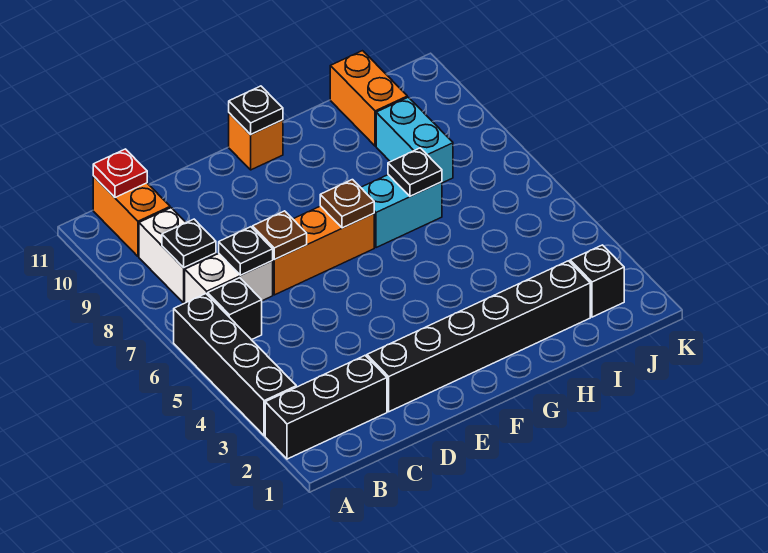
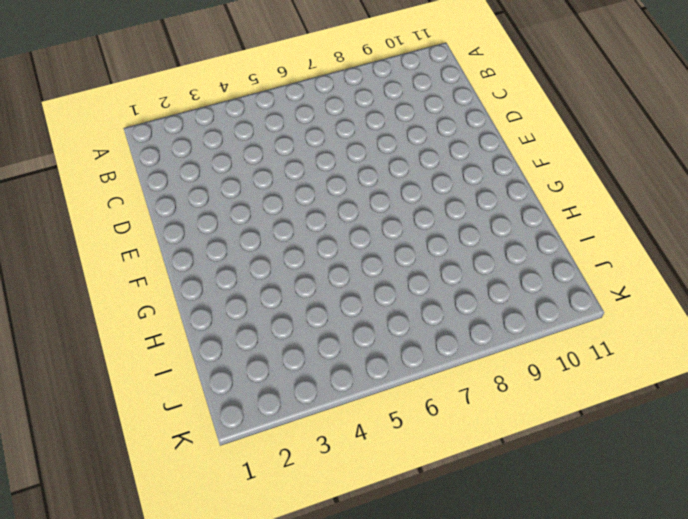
none -> black 1x3 brick [265,356,387,459]
none -> black 1x4 brick [174,294,296,436]
none -> black 1x1 brick [208,278,262,340]

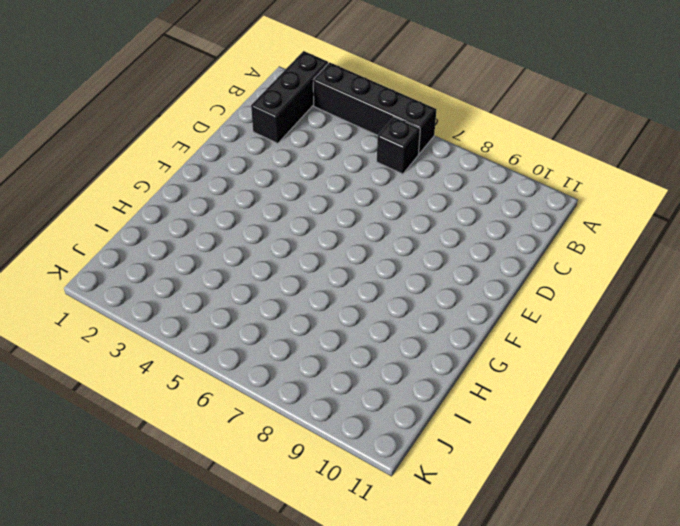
none -> white 1x2 brick [185,254,273,303]
none -> white 1x2 brick [139,208,216,303]
none -> orange 1x2 brick [93,176,170,256]

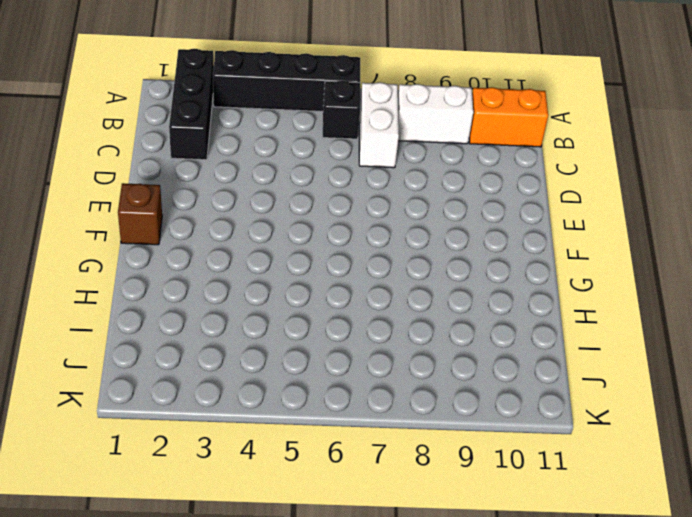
brown 1x1 brick [118,183,162,245] -> none
none -> black 1x6 brick [367,261,590,412]
none -> orange 1x3 brick [272,206,374,295]
none -> orange 1x1 brick [229,113,283,170]

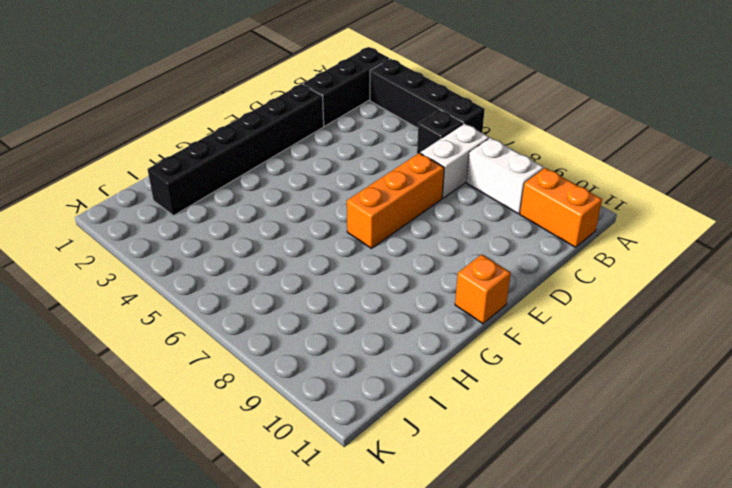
none -> cyan 1x2 brick [361,175,442,248]
none -> cyan 1x2 brick [376,97,453,183]
none -> orange 1x2 brick [330,51,407,146]

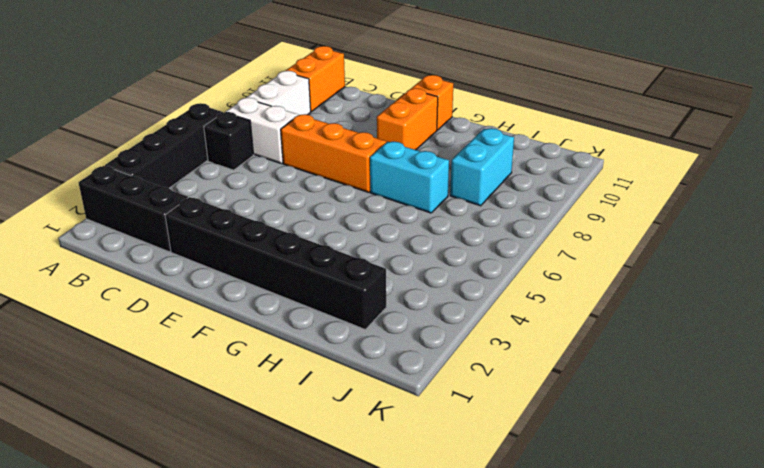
orange 1x2 brick [377,88,438,150] -> orange 1x2 brick moved to [330,51,407,146]
none -> black 1x1 brick [570,245,624,317]
none -> black 1x1 plate [162,219,216,268]
none -> red 1x1 plate [93,149,147,197]

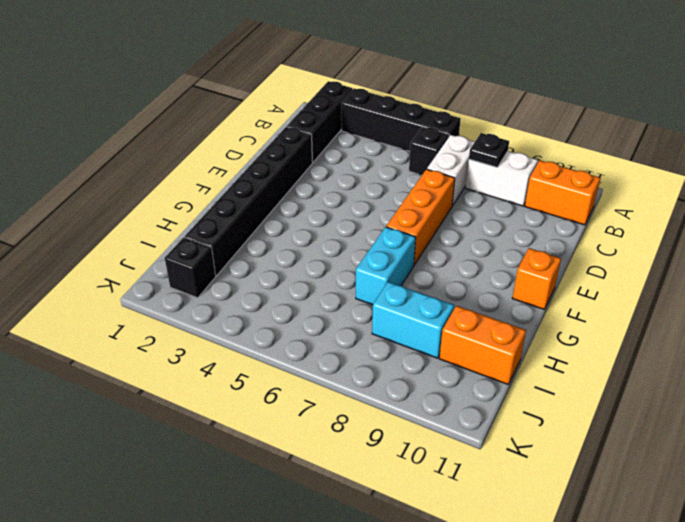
none -> red 1x1 plate [93,149,147,197]
none -> black 1x1 plate [219,227,273,275]
none -> brown 1x1 plate [253,211,307,260]

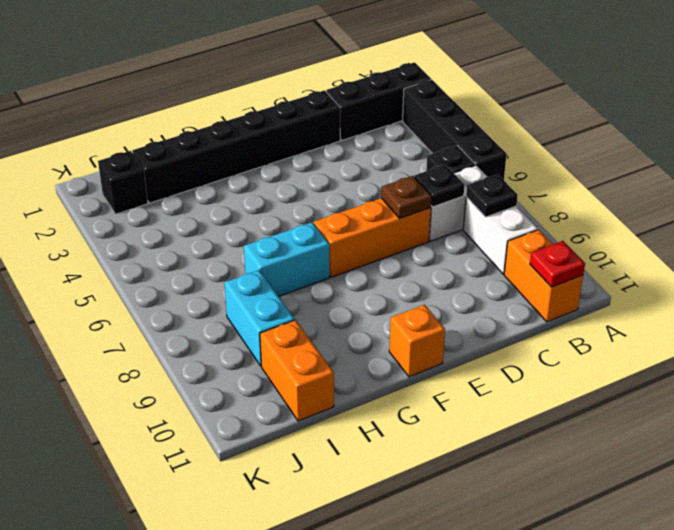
none -> brown 1x1 plate [320,180,374,228]
none -> black 1x1 plate [229,86,283,135]
none -> black 1x1 plate [388,148,442,196]

